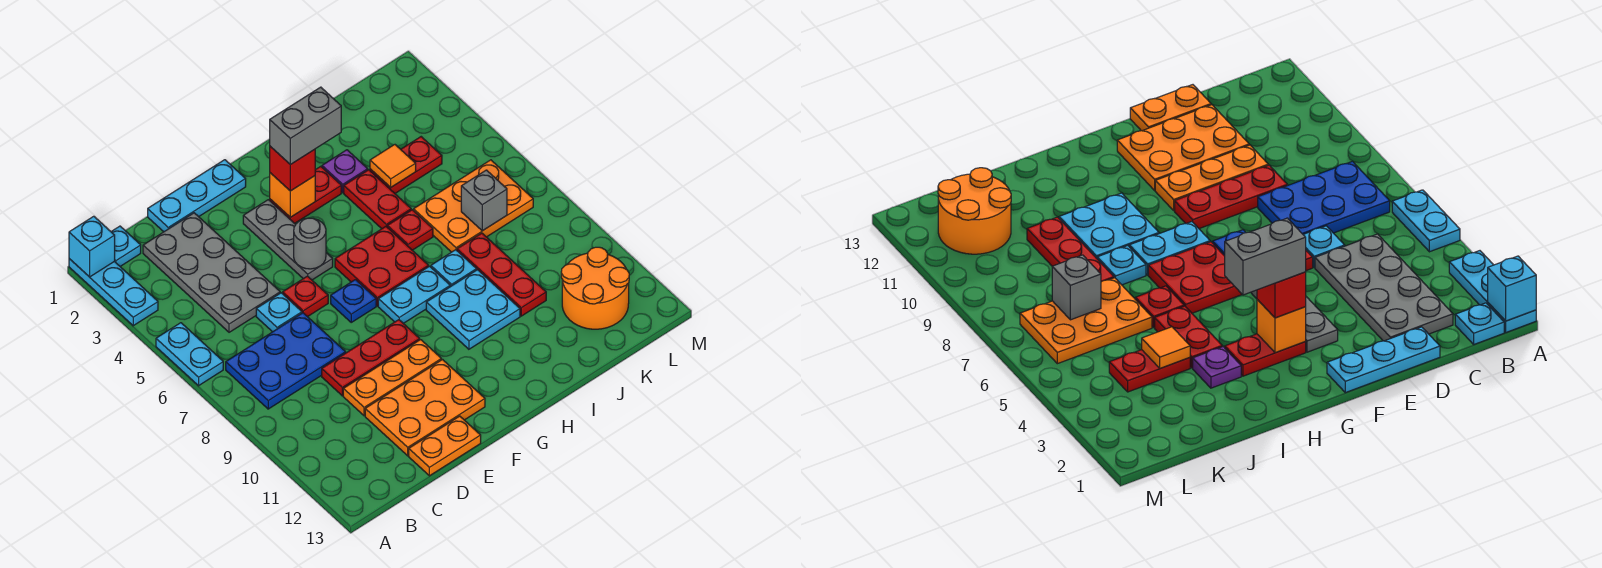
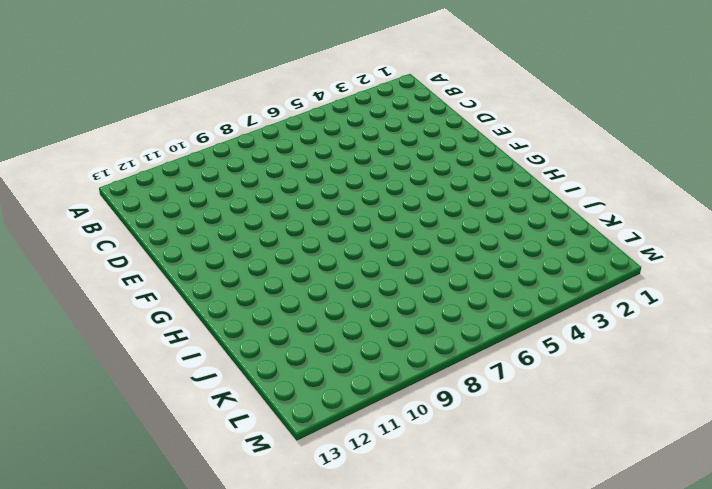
none -> cyan 1x3 plate [69,259,158,326]
none -> cyan 1x2 plate [156,323,223,386]
none -> cyan 1x1 plate [111,226,141,266]
none -> blue 2x3 plate [226,313,346,409]

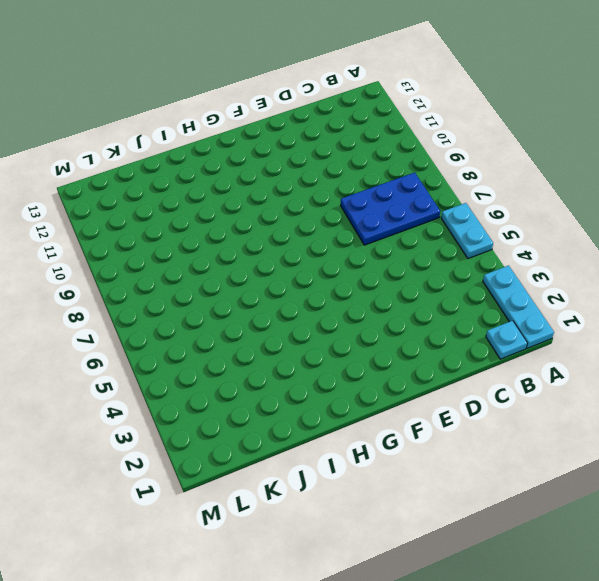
none -> grey 2x4 plate [143,213,280,332]
none -> cyan 1x3 plate [148,160,246,232]
none -> cyan 1x1 plate [256,293,302,332]
none -> red 1x3 plate [322,320,420,396]

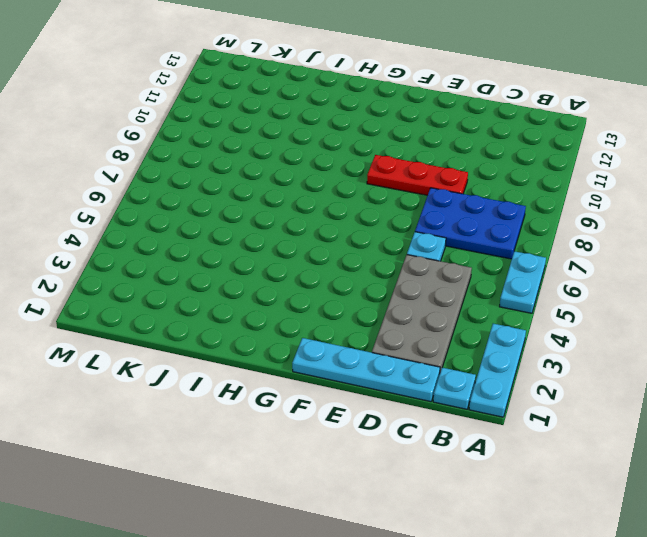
cyan 1x4 plate [292,338,440,402] -> cyan 1x3 plate [148,160,246,232]
none -> orange 1x3 plate [343,340,441,416]
none -> orange 2x3 plate [365,360,485,456]
none -> orange 1x2 plate [409,416,481,476]
none -> red 1x1 plate [283,276,328,317]

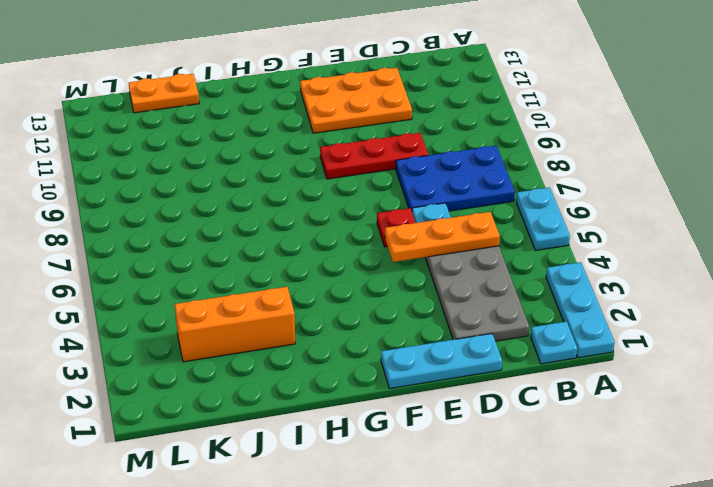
orange 1x3 plate [385,212,500,262] -> orange 1x3 plate moved to [343,340,441,416]
orange 1x3 brick [175,287,295,362] -> purple 1x1 plate [322,150,368,193]
orange 1x2 plate [129,74,199,113] -> orange 1x2 plate moved to [409,416,481,476]
none -> grey 1x3 plate [243,200,333,280]
none -> blue 1x1 plate [331,280,376,322]
none -> red 1x2 plate [270,166,341,223]
none -> red 2x2 plate [335,227,429,306]

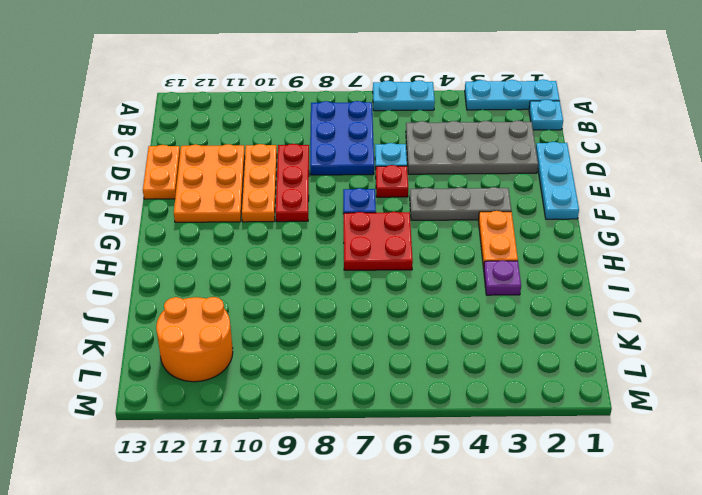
orange 1x2 plate [479,211,518,268] -> red 1x2 plate [270,166,341,223]
none -> cyan 1x2 plate [378,266,450,323]
none -> cyan 2x2 plate [426,270,520,349]
none -> red 1x2 plate [344,170,411,229]
none -> red 1x1 plate [387,210,433,250]

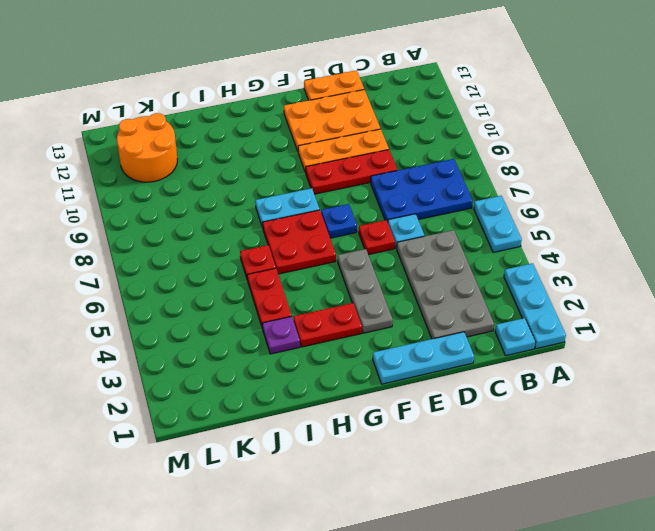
none -> cyan 2x2 plate [426,270,520,349]
none -> cyan 1x1 plate [431,250,477,287]
none -> red 1x2 plate [370,137,442,193]
none -> orange 2x3 plate [414,160,533,252]

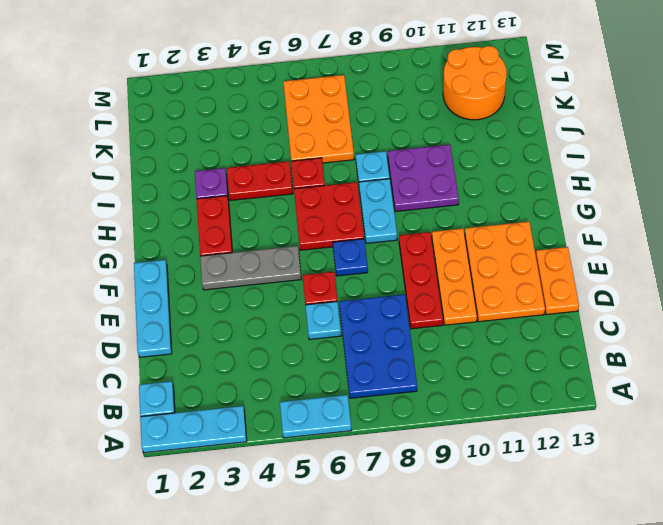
purple 2x2 plate [388,145,459,212] -> cyan 2x2 plate [426,270,520,349]
none -> grey 2x4 plate [143,213,280,332]
none -> red 1x2 plate [370,137,442,193]
none -> red 1x3 plate [457,233,546,316]
none -> cyan 1x1 brick [69,216,115,277]

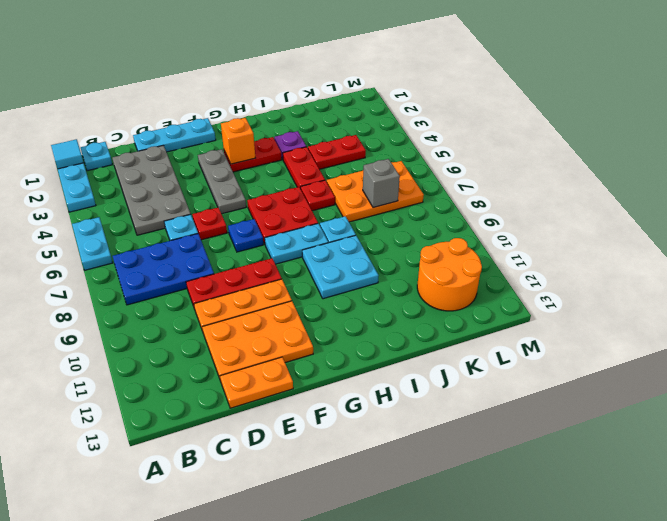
cyan 1x1 tile [51,139,83,169] -> cyan 1x1 brick [69,216,115,277]
none -> red 1x3 plate [457,233,546,316]
none -> grey 1x1 round brick [294,218,326,269]
none -> orange 1x1 tile [370,145,416,187]
none -> red 1x1 brick [270,146,315,191]

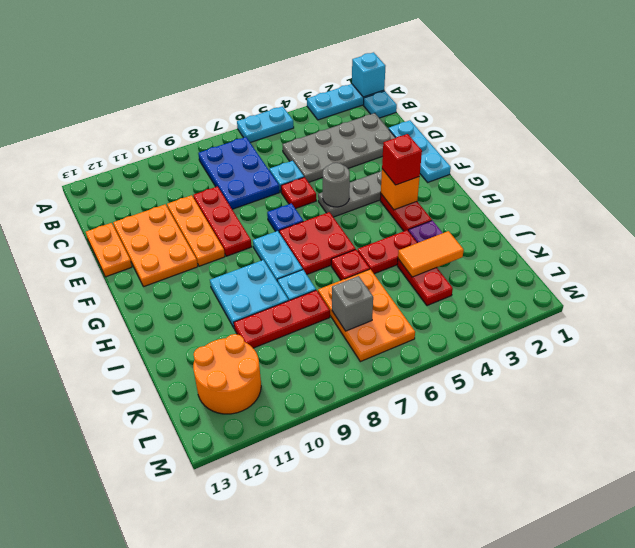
orange 1x2 tile [398,231,464,277] -> orange 1x1 tile [370,145,416,187]
none -> grey 1x2 brick [270,87,341,165]

